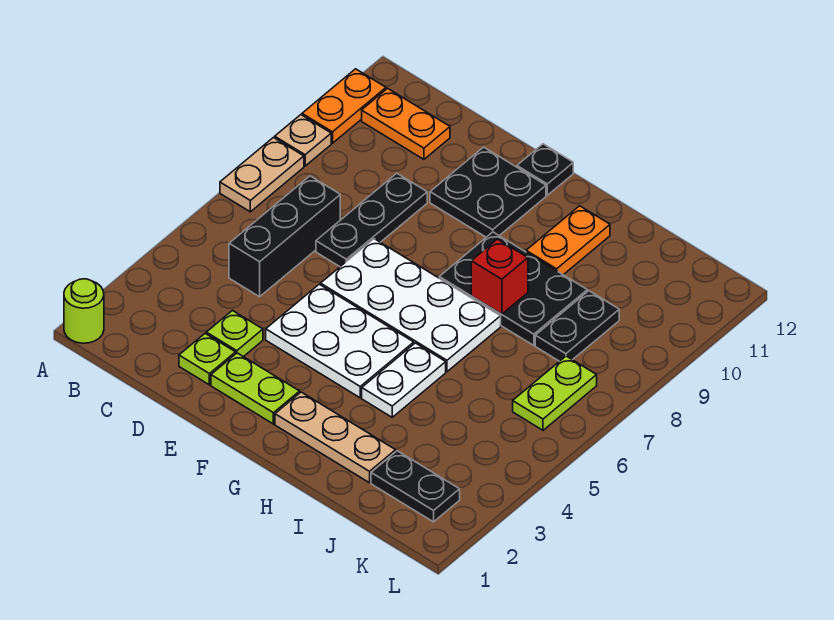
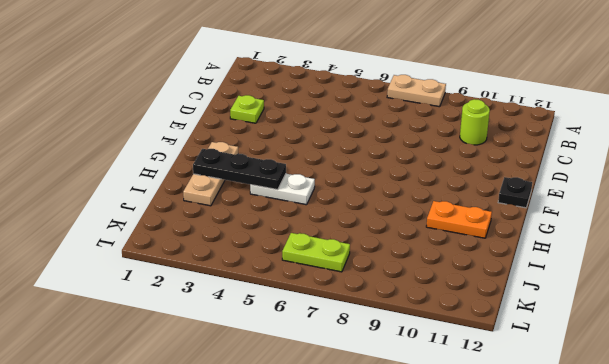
lime 1x1 round brick [460,99,490,145] -> lime 1x1 round brick moved to [64,279,104,343]
black 1x3 plate [193,149,286,190] -> black 1x3 plate moved to [316,173,427,267]
none -> tan 1x1 plate [275,115,331,166]
none -> orange 1x2 plate [302,69,386,143]
none -> orange 1x2 plate [362,88,450,159]

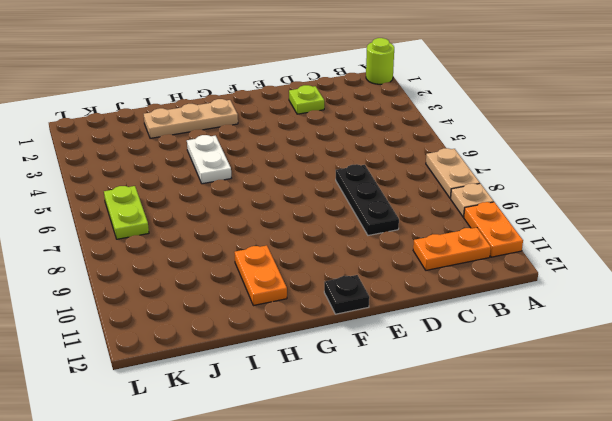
none -> black 1x3 brick [229,176,340,297]
none -> lime 1x1 plate [206,311,263,357]
none -> lime 1x2 plate [211,353,300,424]

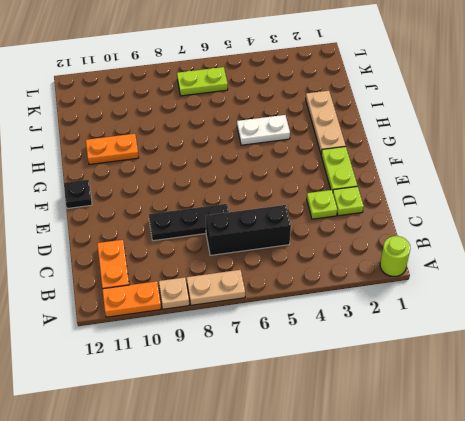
none -> white 2x3 plate [266,284,414,398]
none -> white 2x4 plate [321,239,501,372]
none -> black 2x2 plate [430,147,546,237]

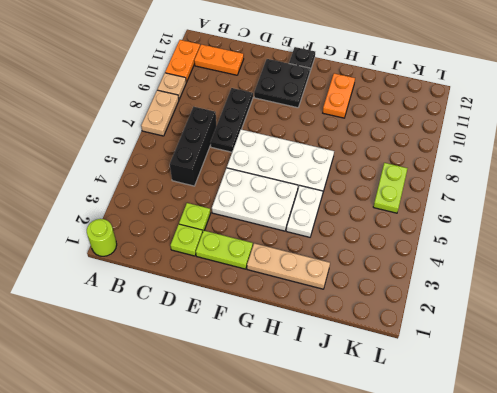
none -> black 2x3 plate [439,232,587,345]
none -> black 1x2 plate [371,451,460,522]
none -> black 1x2 plate [535,291,619,361]

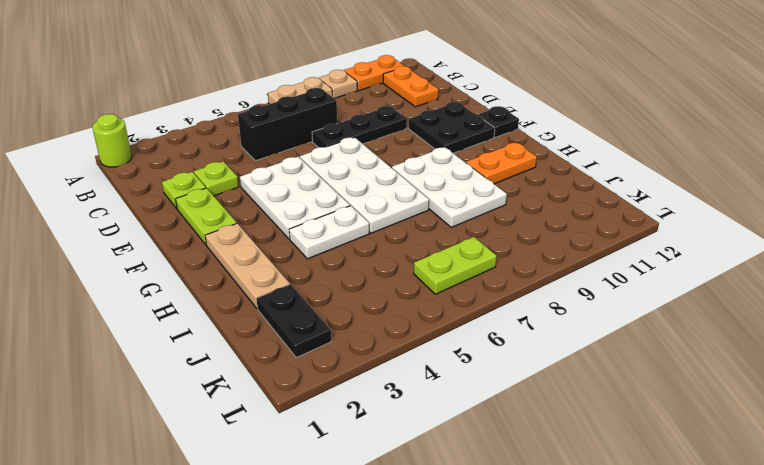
white 2x3 plate [392,147,507,227] -> black 2x3 plate [439,232,587,345]
none -> black 1x2 plate [535,291,619,361]
none -> red 1x1 brick [471,239,528,314]

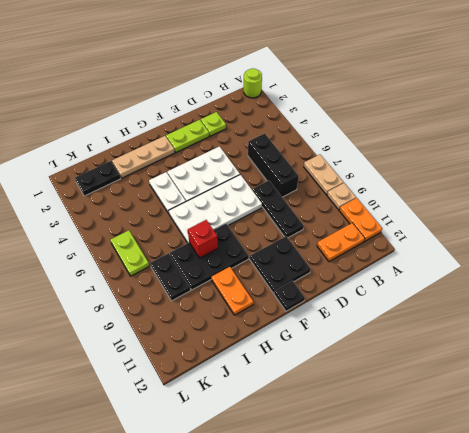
none -> lime 1x1 plate [206,311,263,357]

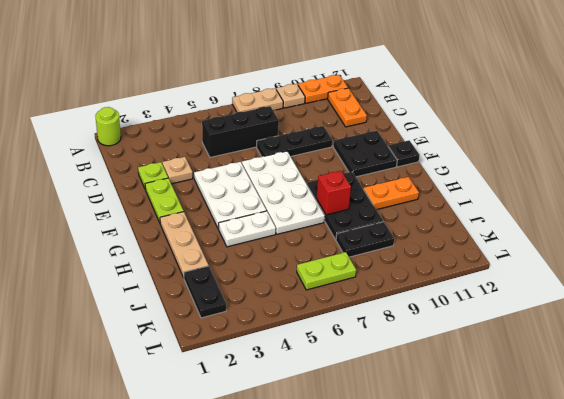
tan 1x1 plate [162,157,193,184] -> lime 1x1 plate [206,311,263,357]

